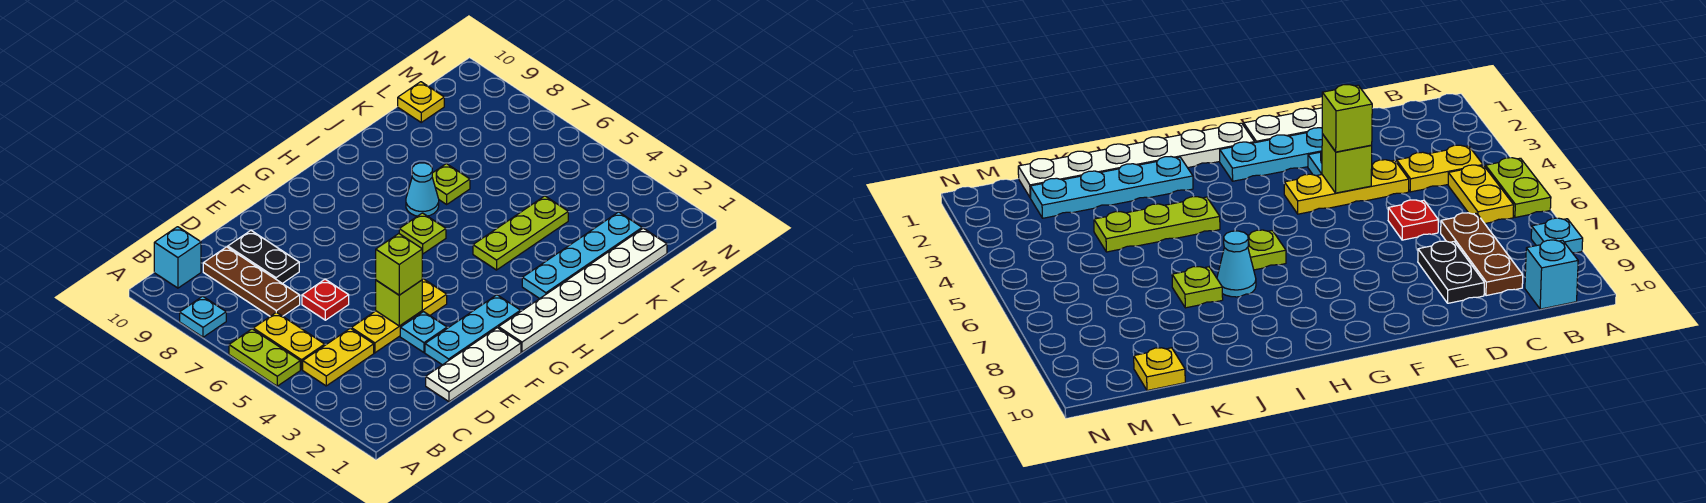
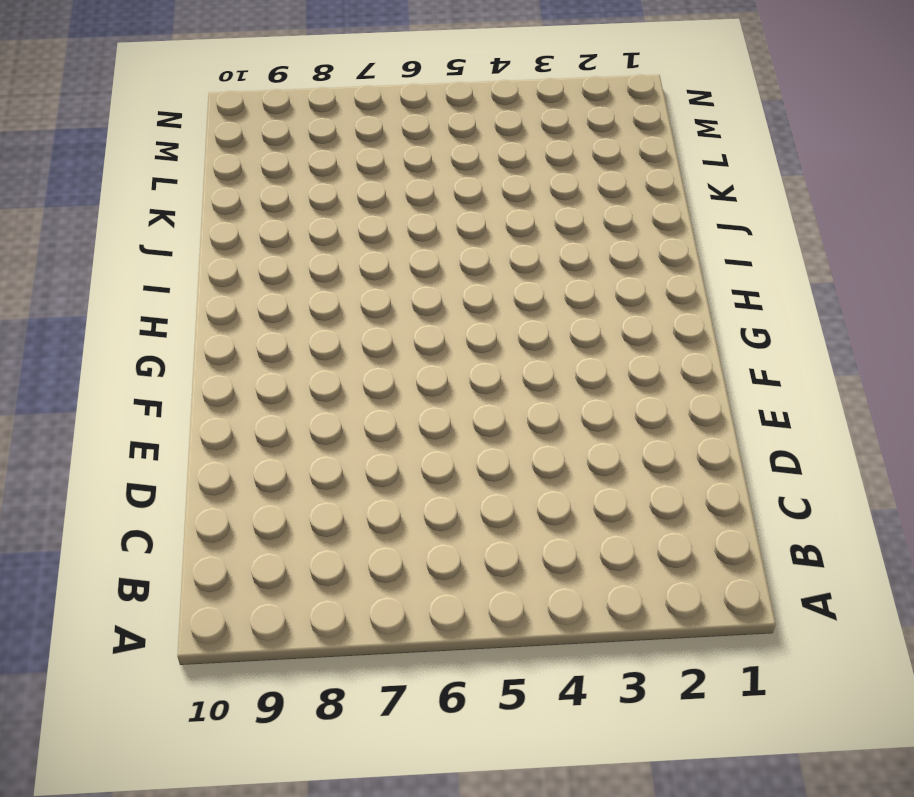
none -> lime 1x2 plate [229,329,300,386]
none -> cyan 1x1 plate [180,296,226,337]
none -> yellow 1x2 plate [303,328,374,386]

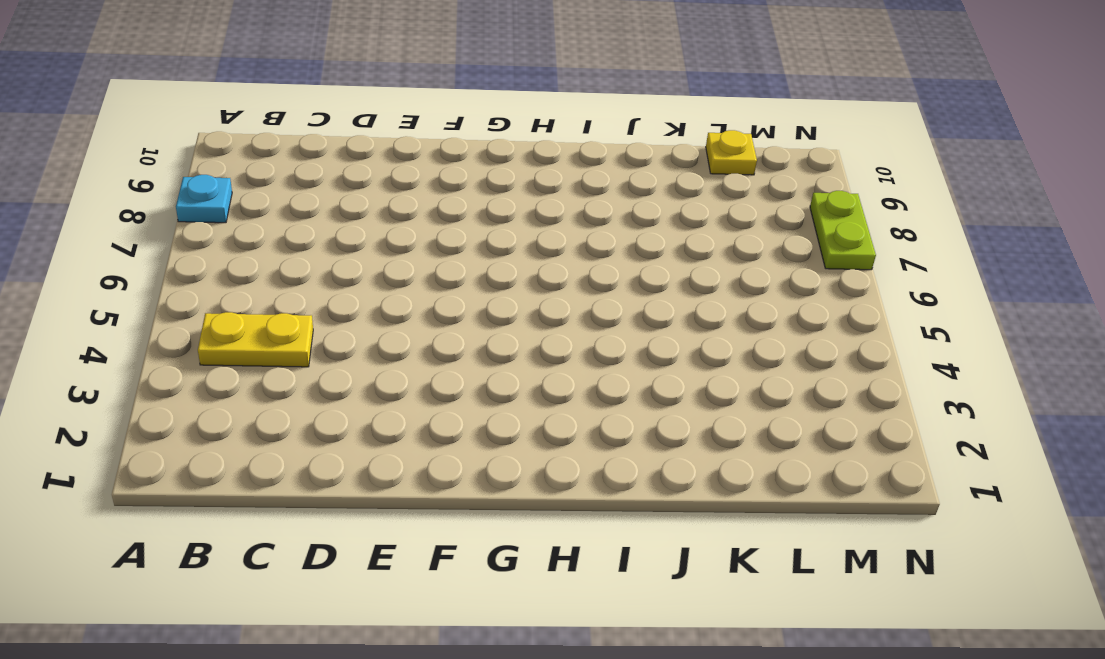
lime 1x2 plate [810,191,876,270] -> lime 1x2 plate moved to [229,329,300,386]
none -> yellow 1x2 plate [253,312,325,370]
none -> cyan 1x1 brick [154,227,201,288]
none -> brown 1x3 plate [203,247,300,316]

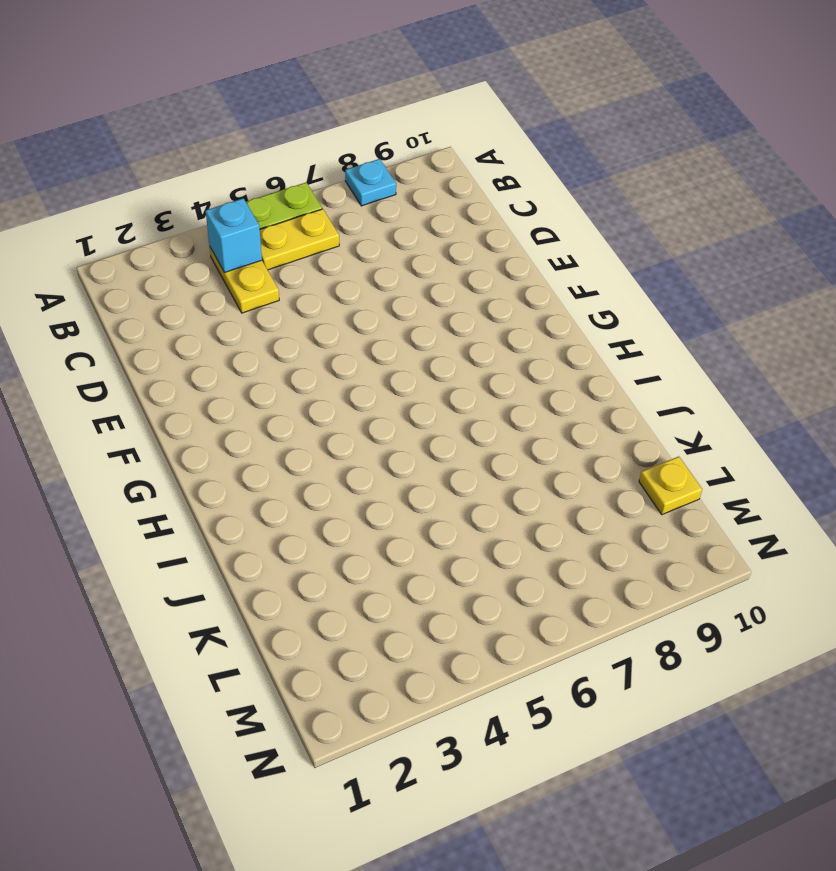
cyan 1x1 brick [206,198,262,273] -> cyan 1x1 brick moved to [154,227,201,288]
none -> brown 1x3 plate [203,247,300,316]
none -> white 1x3 plate [426,328,521,402]
none -> yellow 1x3 plate [351,279,447,353]

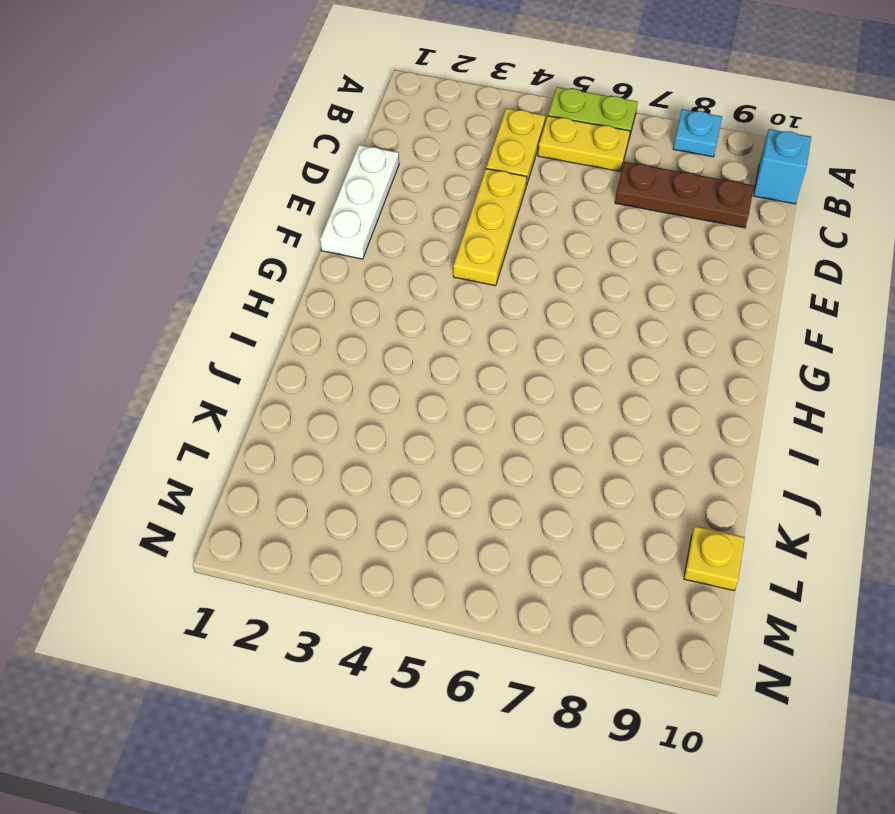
none -> red 1x1 plate [302,279,349,320]
none -> black 1x2 plate [228,231,299,283]
none -> cyan 1x3 plate [425,295,520,365]

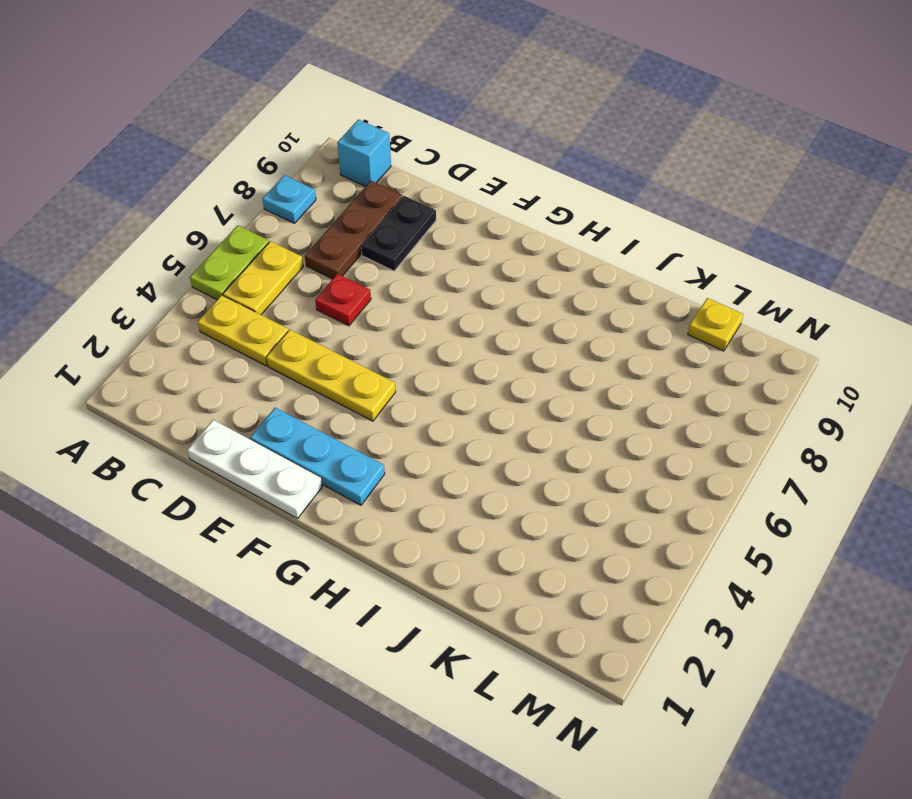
none -> cyan 1x1 plate [400,312,447,352]
none -> white 1x6 plate [499,228,667,352]
none -> lime 1x1 plate [399,213,446,254]

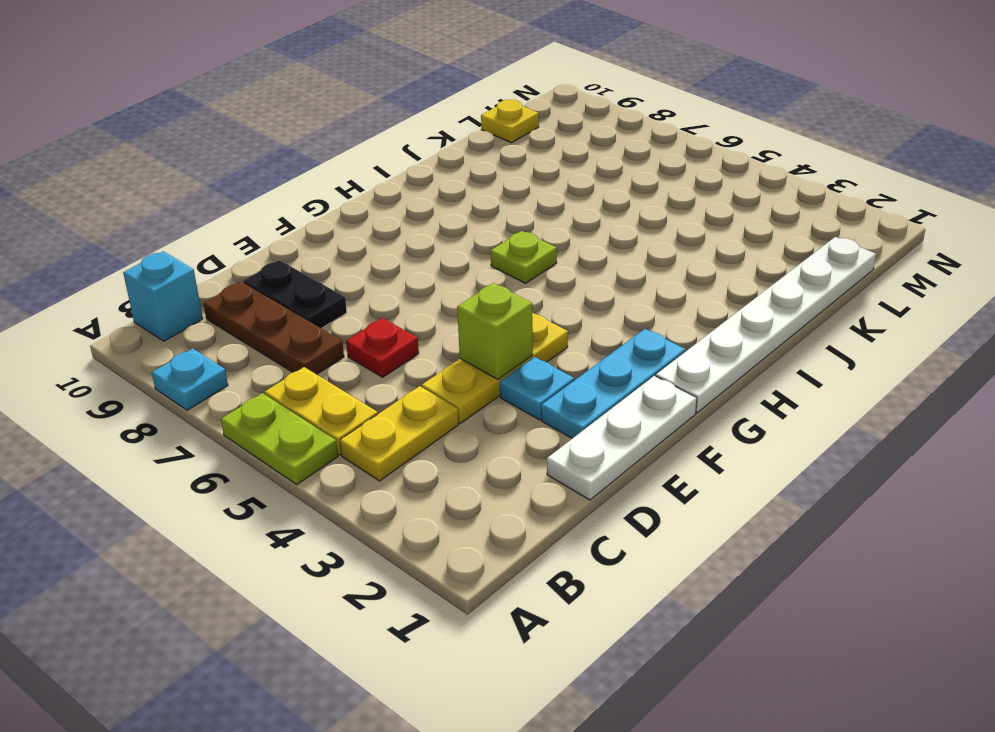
none -> cyan 1x4 plate [522,212,642,299]
none -> lime 1x3 plate [473,196,568,270]
none -> cyan 1x1 cone [406,163,439,216]

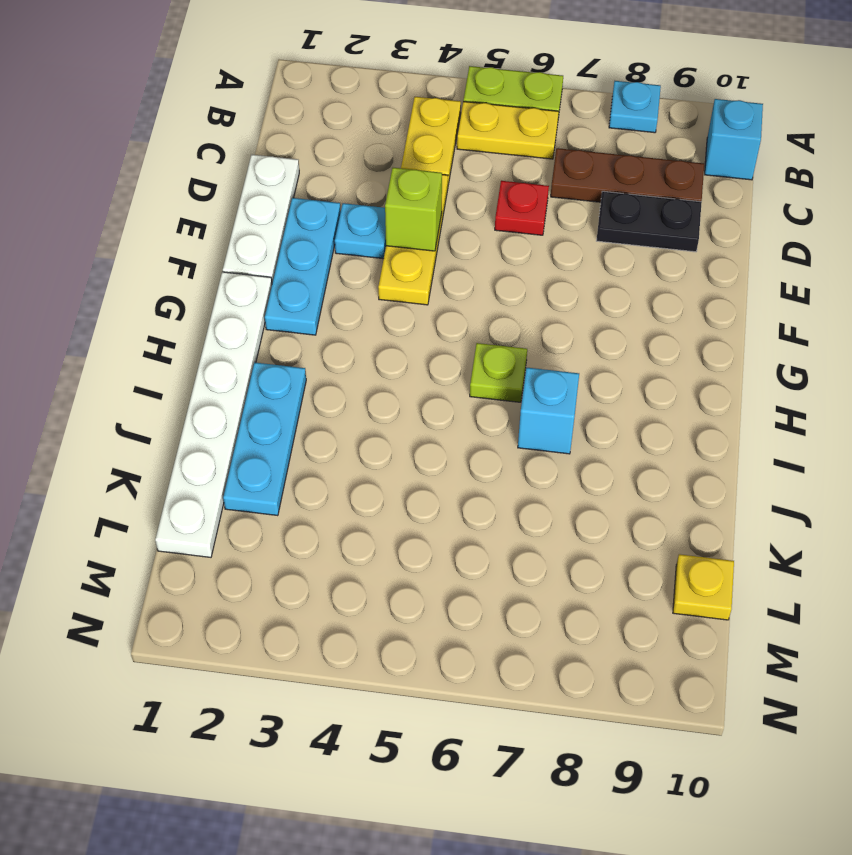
cyan 1x3 plate [223,363,306,516] -> cyan 1x4 plate [522,212,642,299]
cyan 1x1 brick [518,368,579,454] -> cyan 1x1 cone [406,163,439,216]
none -> lime 1x3 plate [473,196,568,270]
none -> lime 1x1 plate [432,164,470,204]
none -> lime 1x1 brick [376,234,422,295]

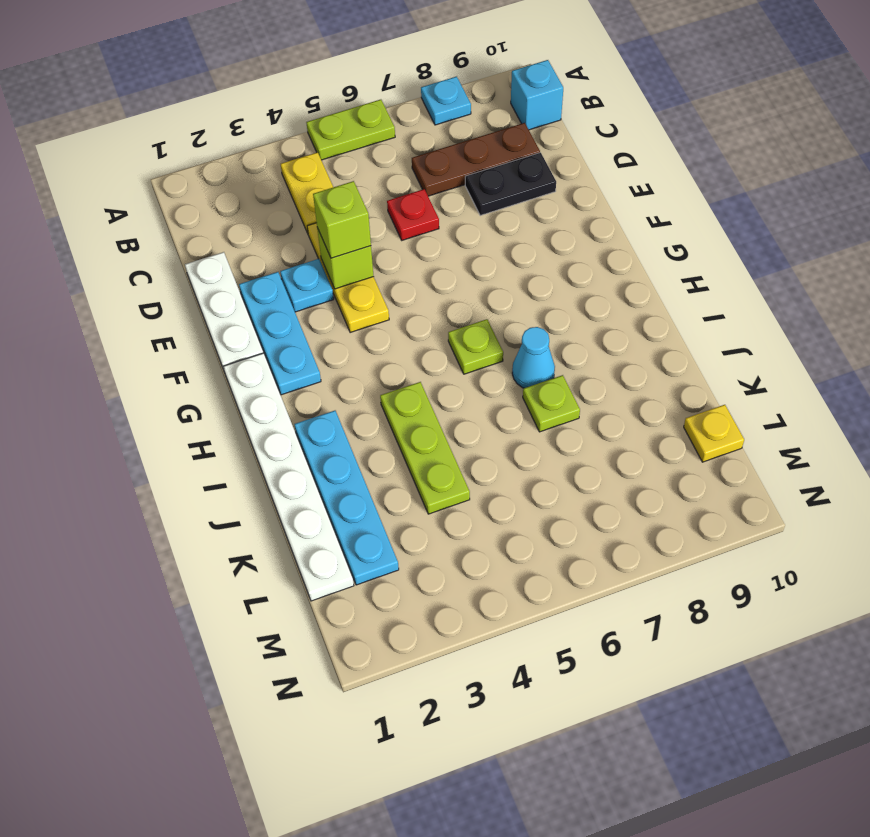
none -> yellow 1x2 plate [253,312,325,370]

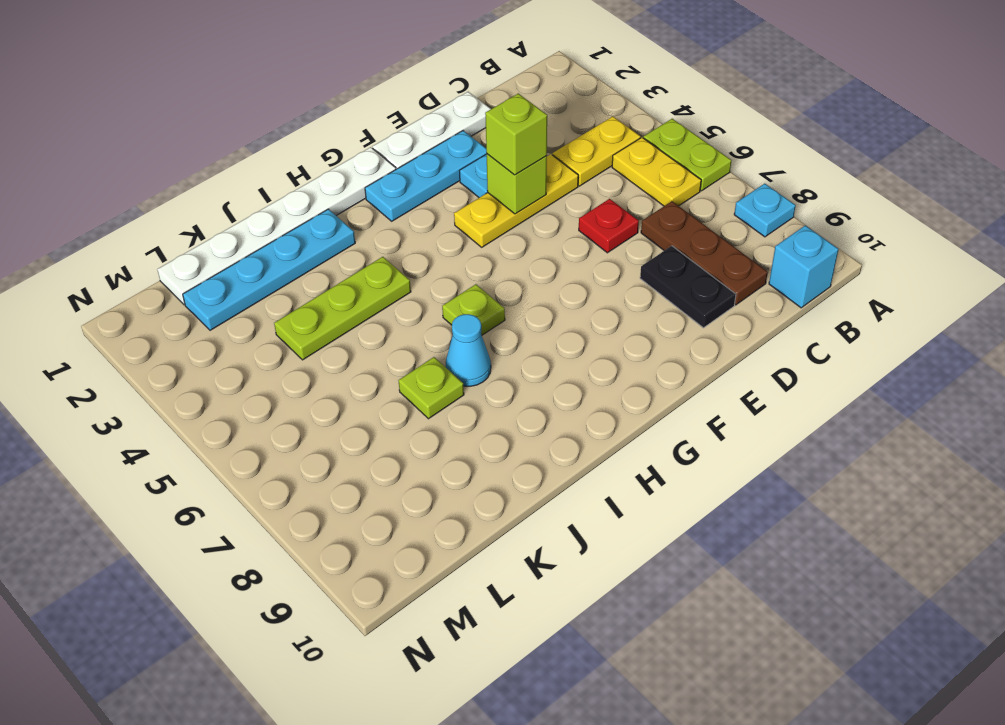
none -> yellow 1x1 plate [398,82,444,122]

